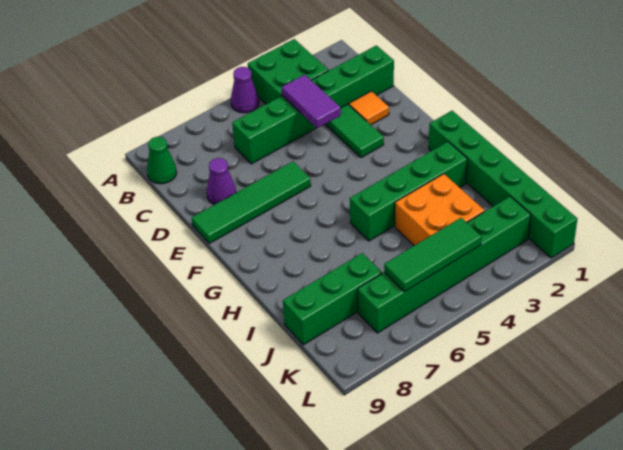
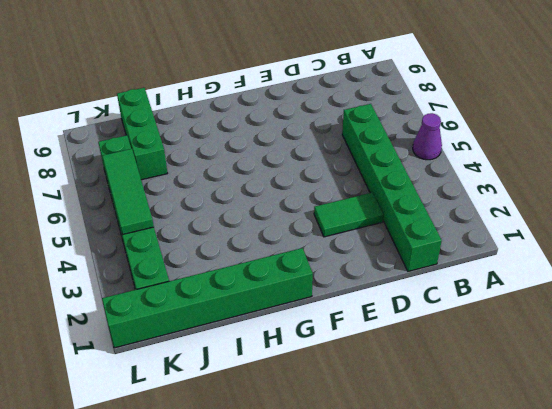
none -> green 2x2 brick [248,39,329,104]
none -> green 1x1 cone [147,137,177,184]
none -> orange 1x1 tile [349,91,389,125]

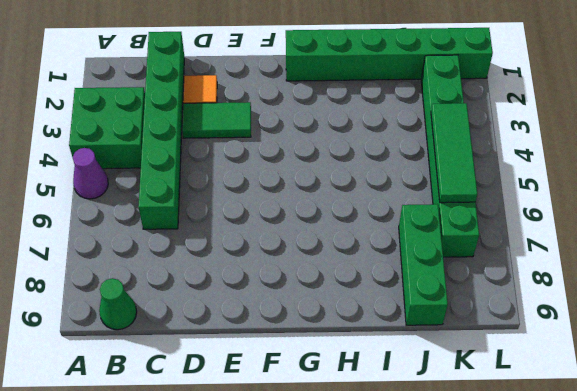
none -> purple 1x1 cone [207,158,236,205]
none -> green 1x4 tile [192,161,311,243]
none -> green 1x4 brick [350,142,467,241]

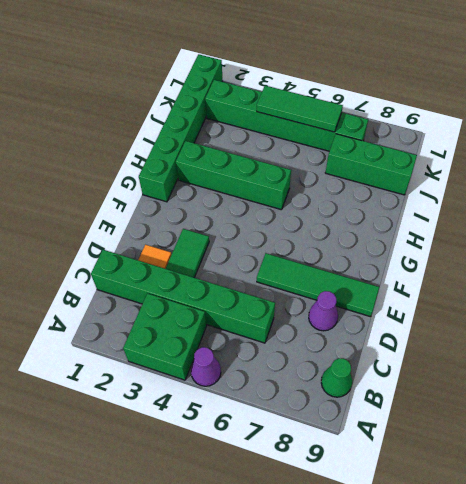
none -> orange 2x2 brick [395,174,485,246]
none -> purple 1x2 tile [282,75,341,128]

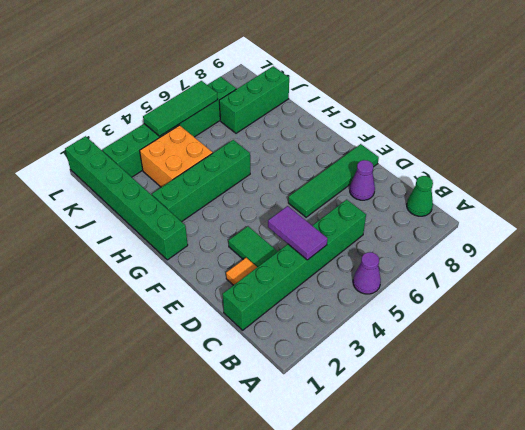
none -> green 2x2 brick [248,39,329,104]

